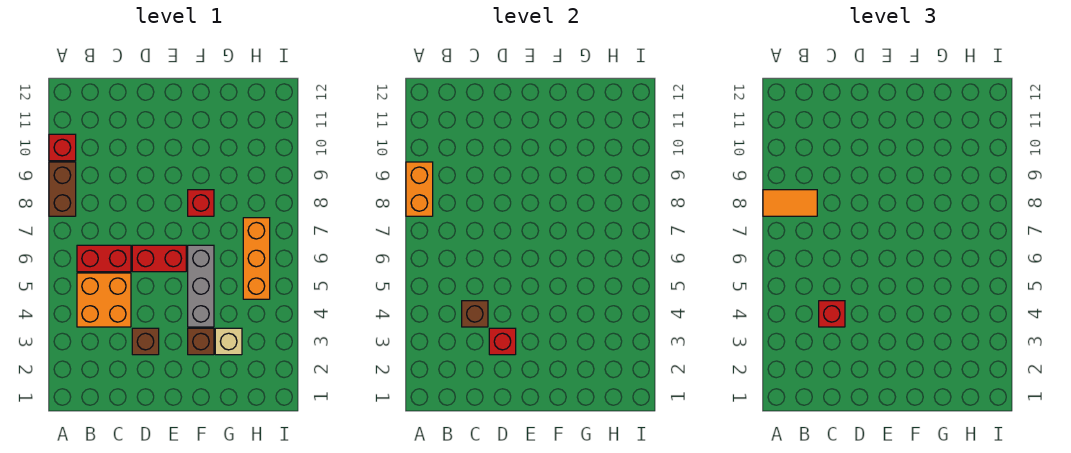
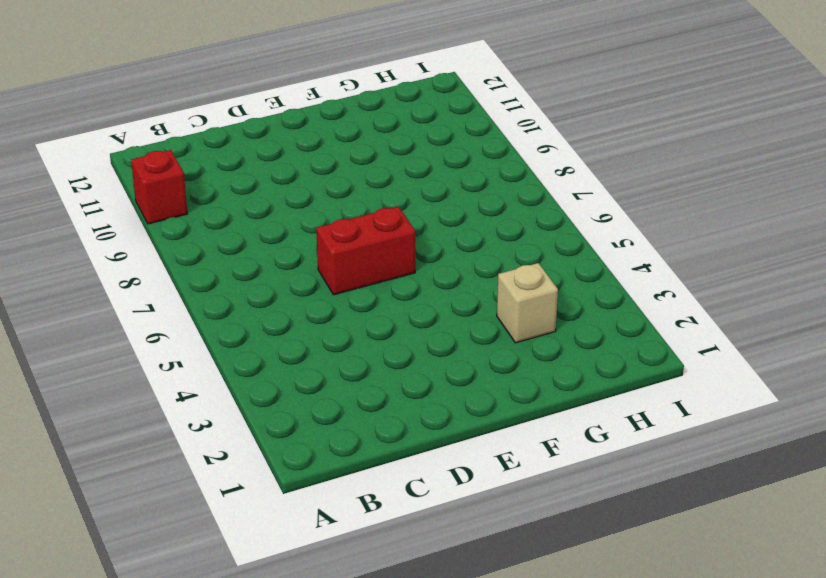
none -> brown 1x2 brick [49,162,76,216]
none -> orange 2x2 brick [77,273,131,327]
none -> red 1x2 brick [77,245,131,272]

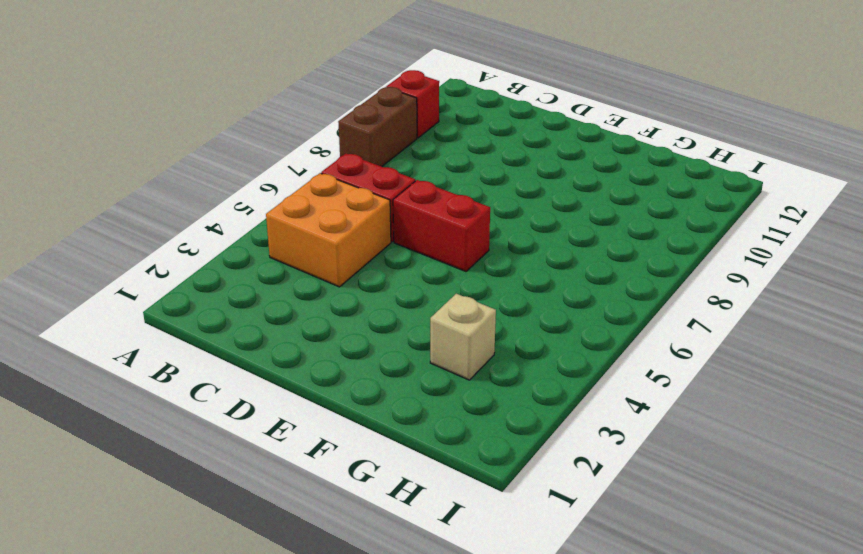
none -> brown 1x1 brick [132,328,159,355]
none -> brown 1x1 brick [188,328,214,355]
none -> grey 1x3 brick [188,245,214,327]

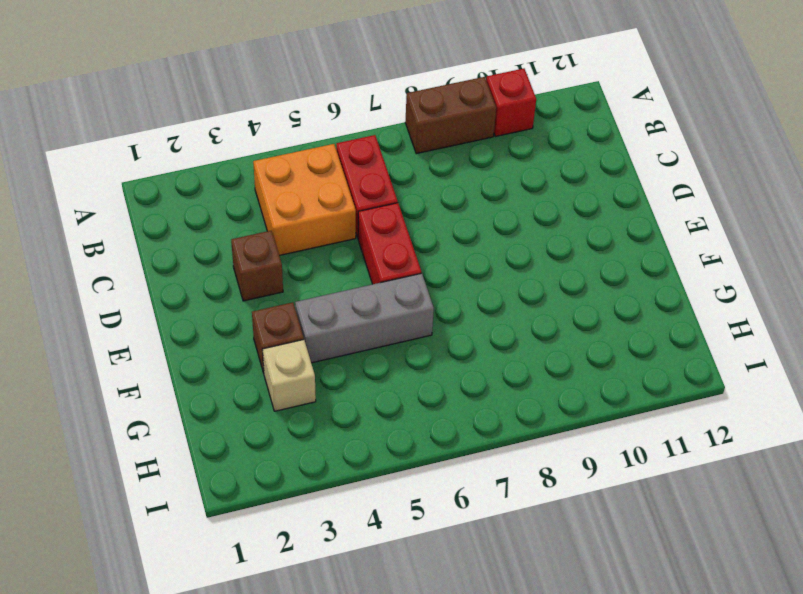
none -> red 1x1 brick [188,190,214,216]
none -> orange 1x3 brick [243,218,270,299]
none -> orange 1x2 brick [406,162,433,216]

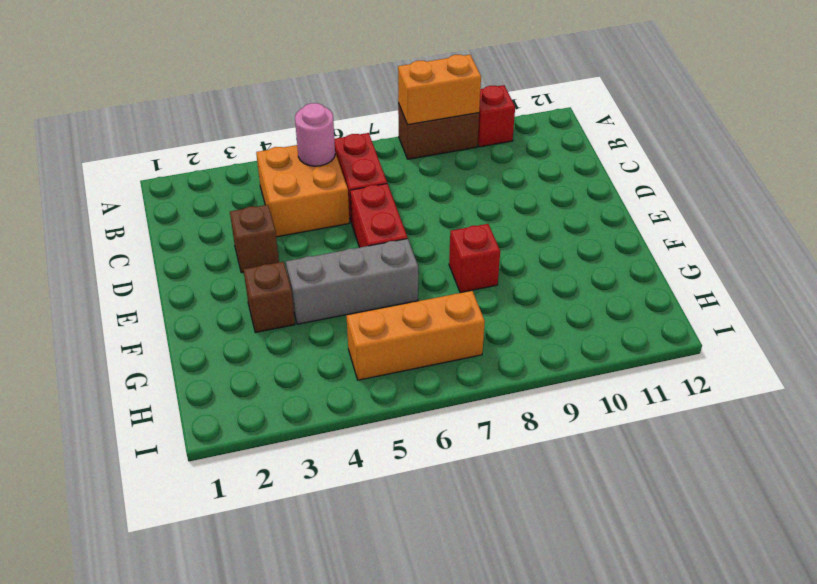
pink 1x1 round brick [295,103,335,166] -> none
none -> tan 1x1 brick [215,328,242,355]
none -> brown 1x1 brick [462,301,488,327]
none -> red 1x1 brick [489,328,516,355]

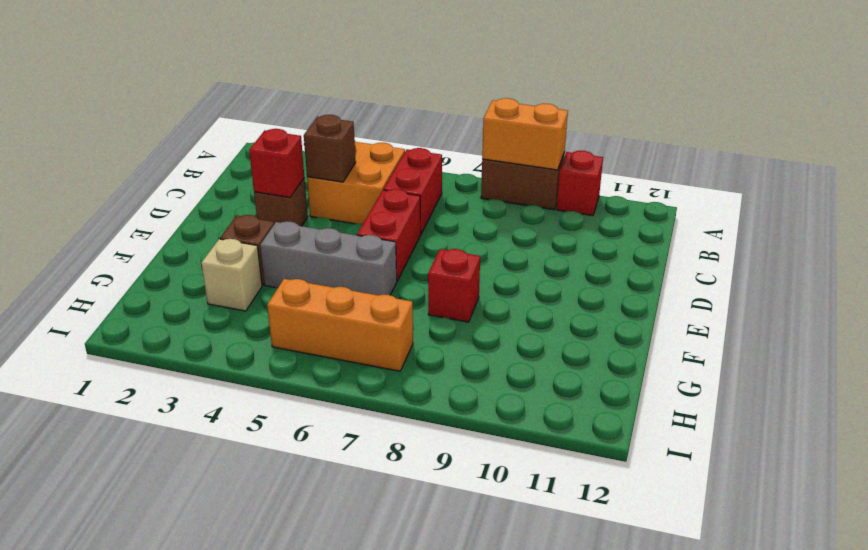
none -> orange 1x2 tile [763,190,817,216]
none -> red 1x1 brick [819,301,845,327]

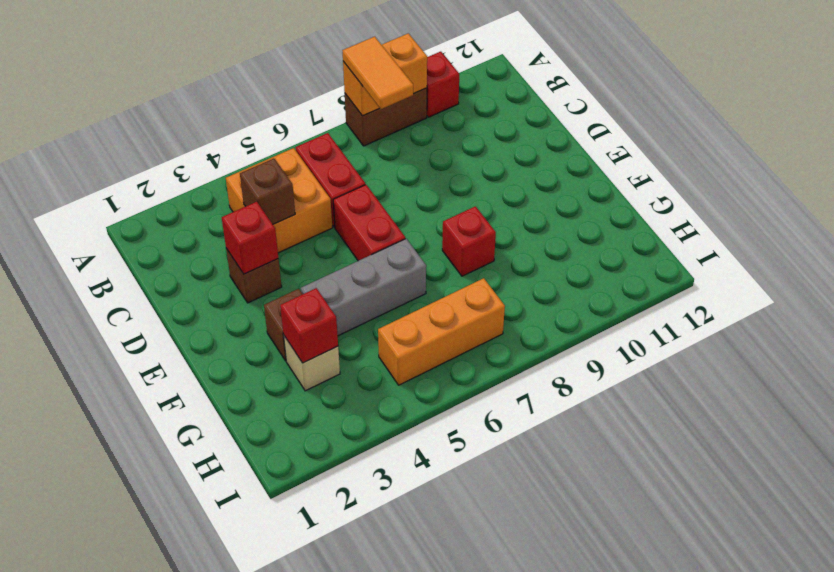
red 1x1 brick [280,288,338,363] -> red 1x1 brick moved to [819,301,845,327]

